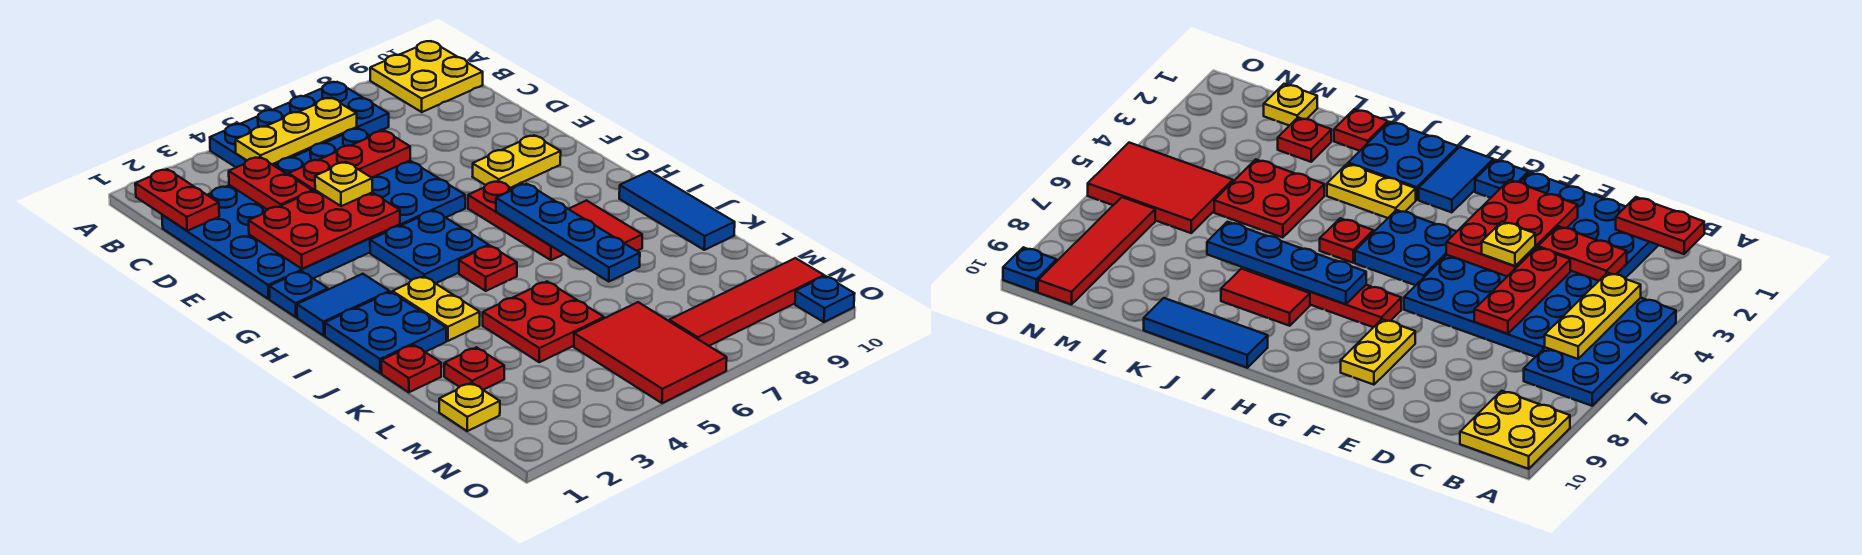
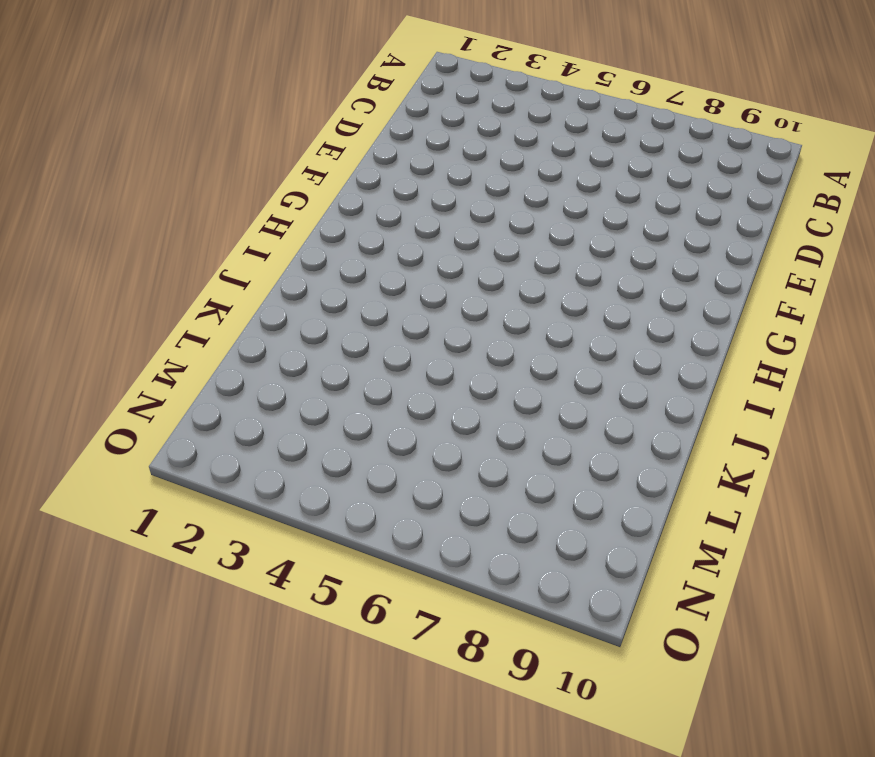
none -> blue 2x4 plate [210,82,389,167]
none -> yellow 2x2 plate [370,41,483,112]
none -> blue 4x6 plate [162,128,465,299]

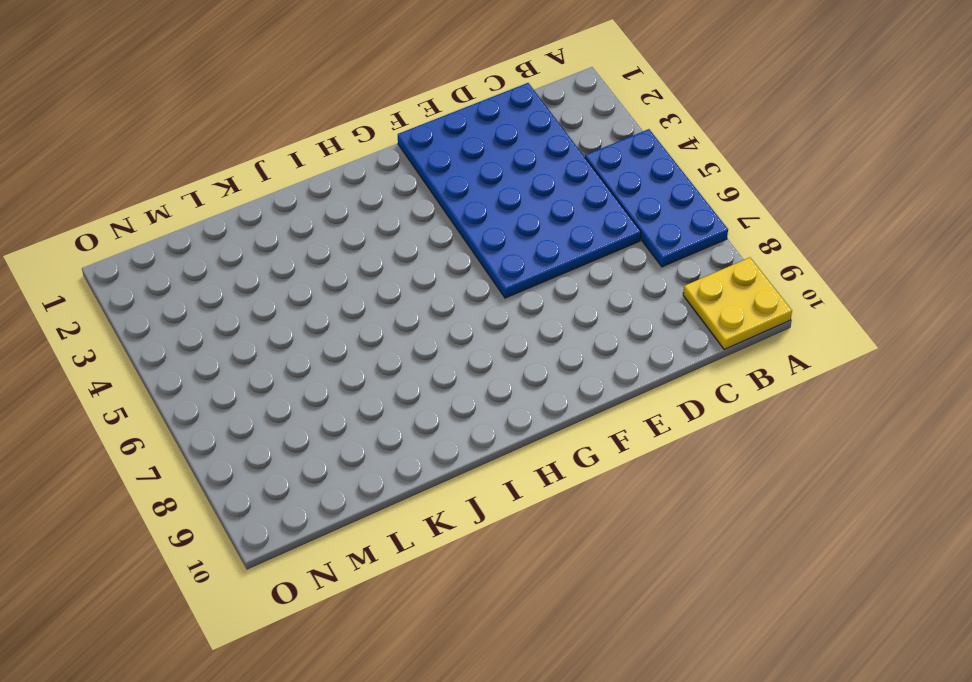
none -> yellow 1x2 plate [472,135,561,188]
none -> blue 1x1 plate [269,271,328,317]
none -> blue 2x2 plate [370,211,489,283]

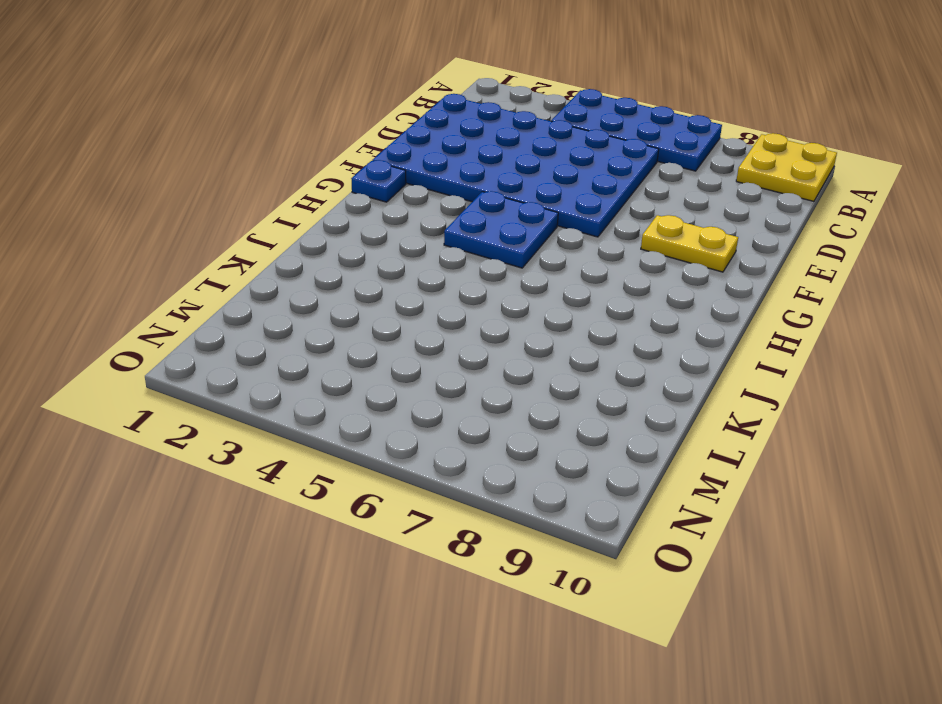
none -> red 1x3 plate [468,181,563,260]
none -> blue 1x2 tile [297,274,389,336]
none -> blue 2x2 plate [325,292,446,373]

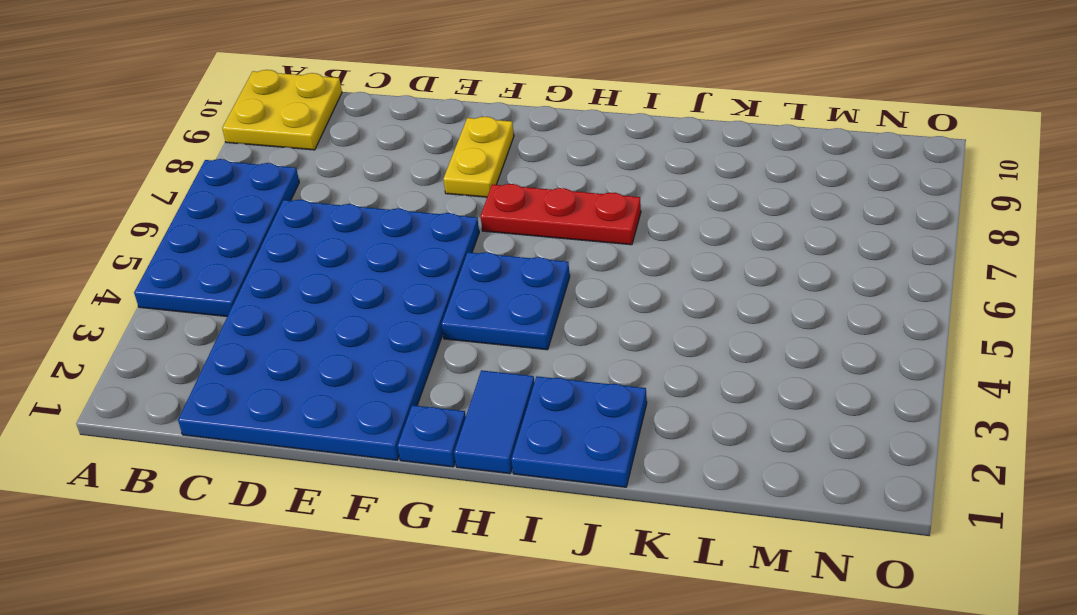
none -> yellow 1x2 plate [392,276,480,341]
none -> red 1x1 plate [459,246,517,291]
none -> red 1x2 tile [569,201,642,251]

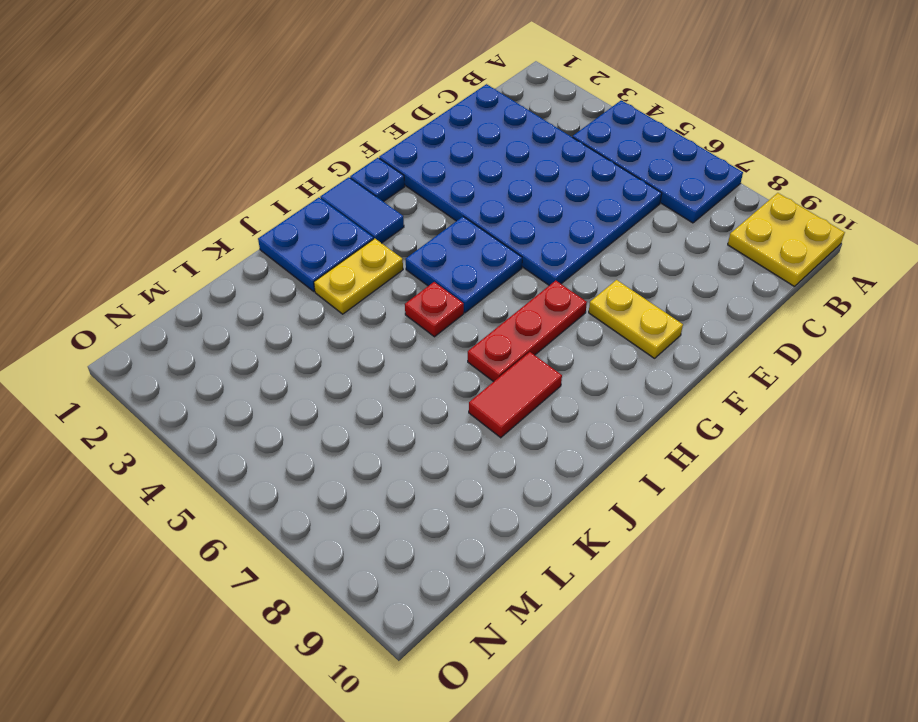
none -> blue 1x3 tile [619,171,735,250]
none -> red 1x1 plate [381,345,441,392]
none -> red 2x2 plate [483,282,604,362]

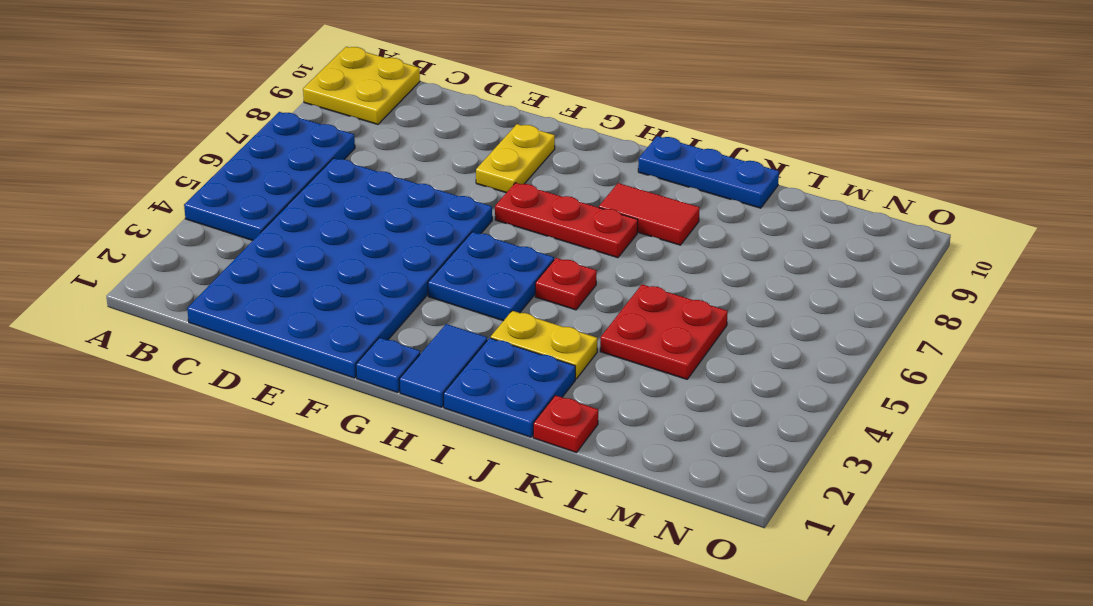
blue 1x3 plate [638,136,779,208] -> blue 1x3 tile [619,171,735,250]
none -> red 1x1 plate [444,347,504,390]
none -> yellow 1x1 plate [439,383,500,431]
none -> red 2x3 tile [574,302,727,403]

